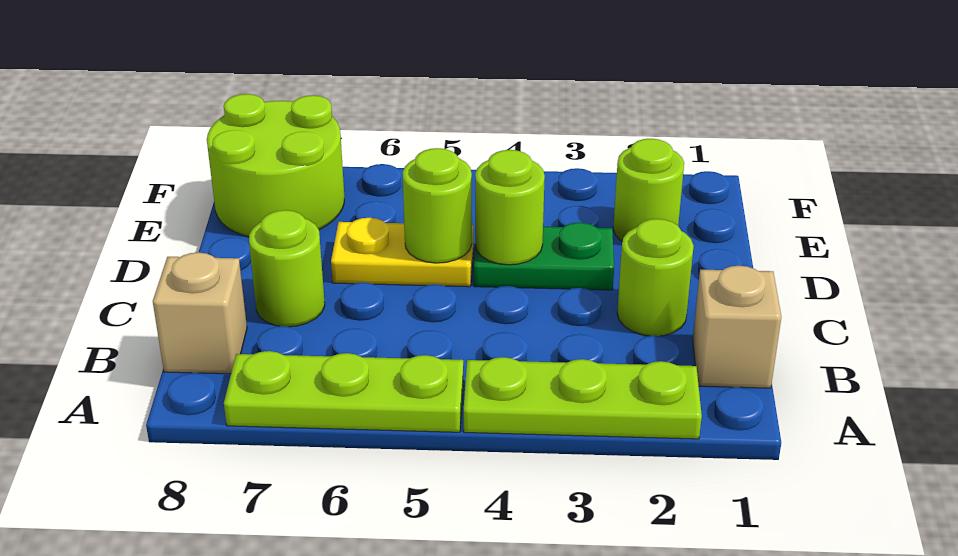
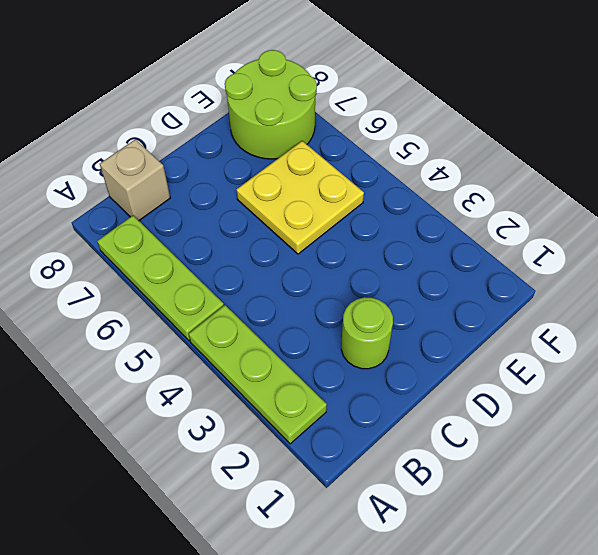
yellow 2x2 plate [236,141,364,254] -> yellow 1x2 plate [331,218,473,287]
none -> tan 1x1 brick [693,266,781,388]
none -> lime 1x1 round brick [249,210,325,327]
none -> green 1x2 plate [474,223,614,290]

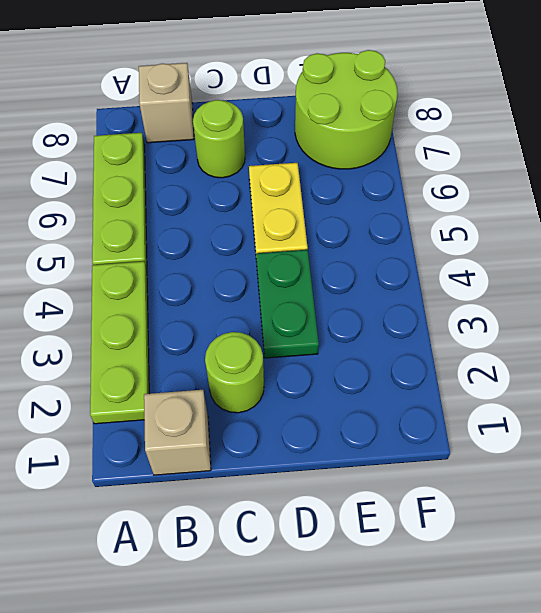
none -> lime 1x1 round brick [613,139,684,241]
none -> lime 1x1 round brick [475,150,545,265]
none -> lime 1x1 round brick [402,148,472,263]

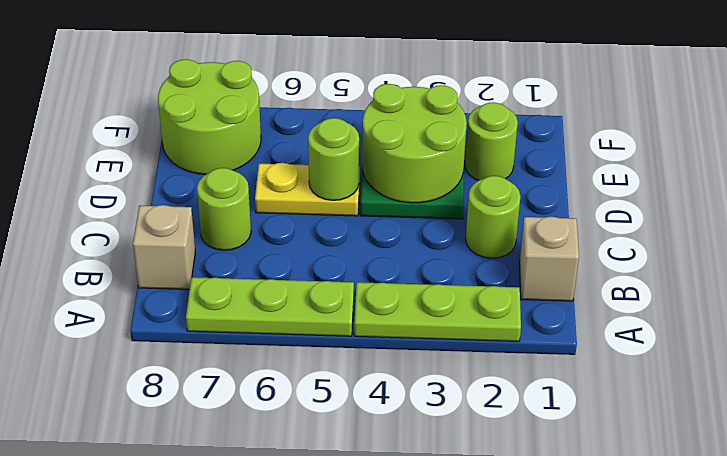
lime 2x2 round brick [362,84,467,203] -> lime 1x1 round brick [475,150,545,265]

